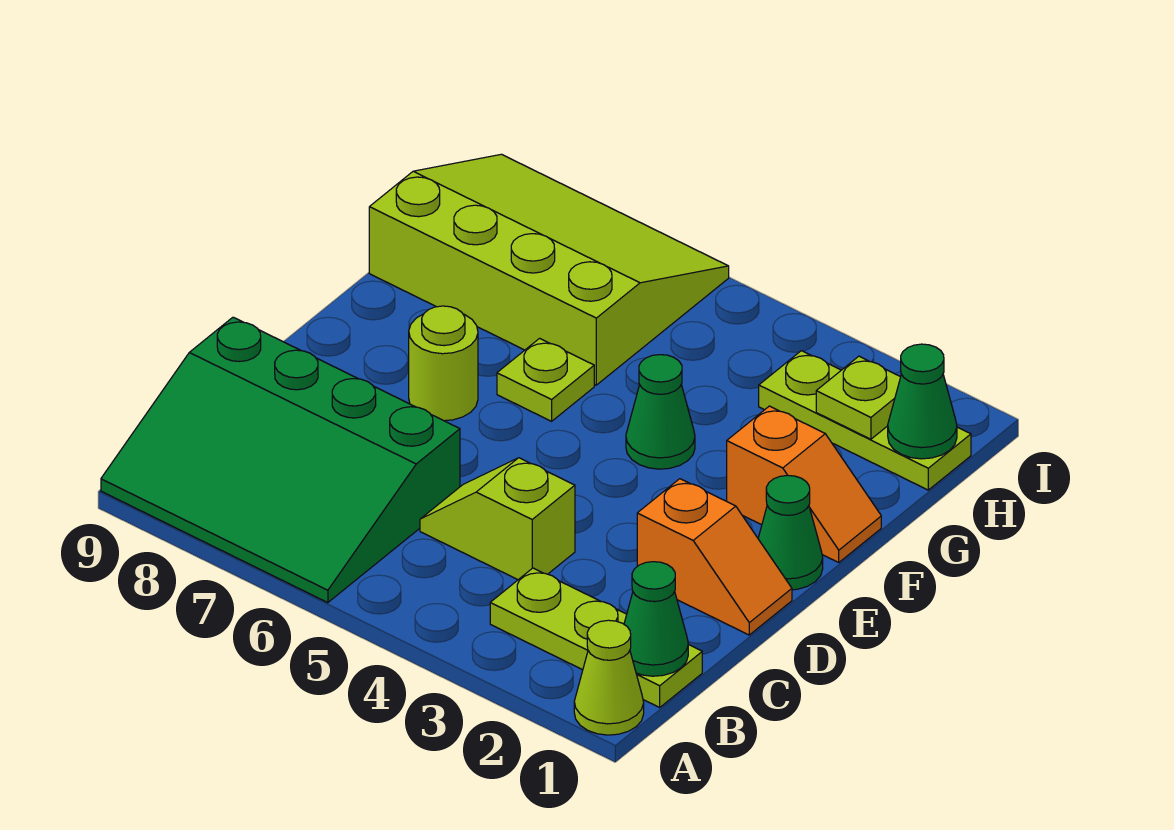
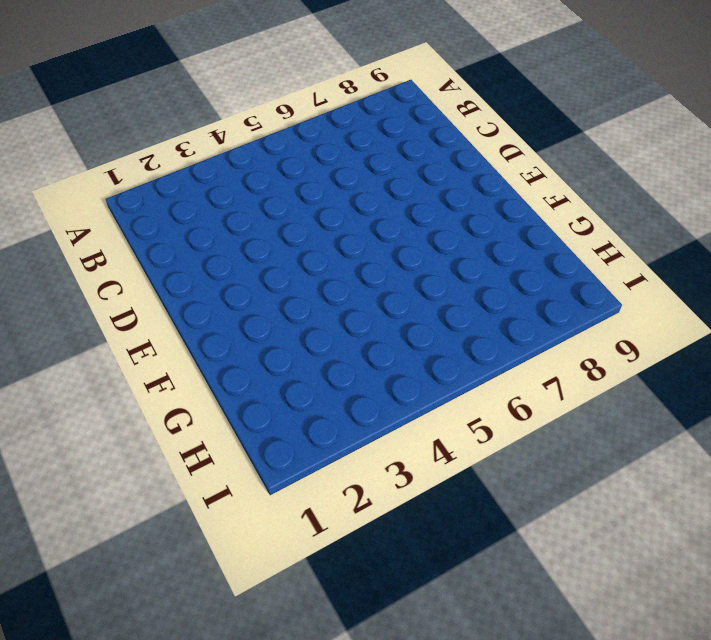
none -> lime 1x1 cone [574,620,644,735]
none -> green 3x4 slope [101,317,460,603]
none -> lime 1x3 plate [490,568,702,707]

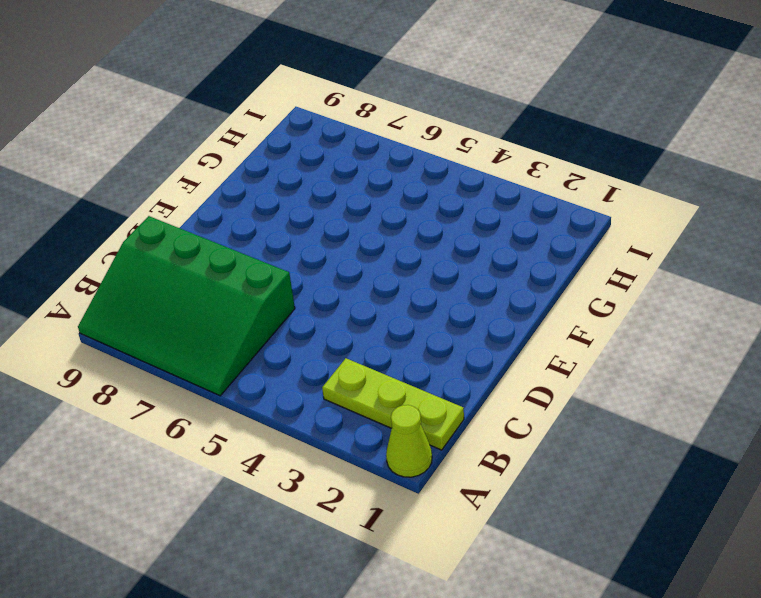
none -> lime 1x2 slope [420,458,575,580]
none -> orange 1x2 slope [637,479,792,635]
none -> green 1x1 cone [758,475,823,590]

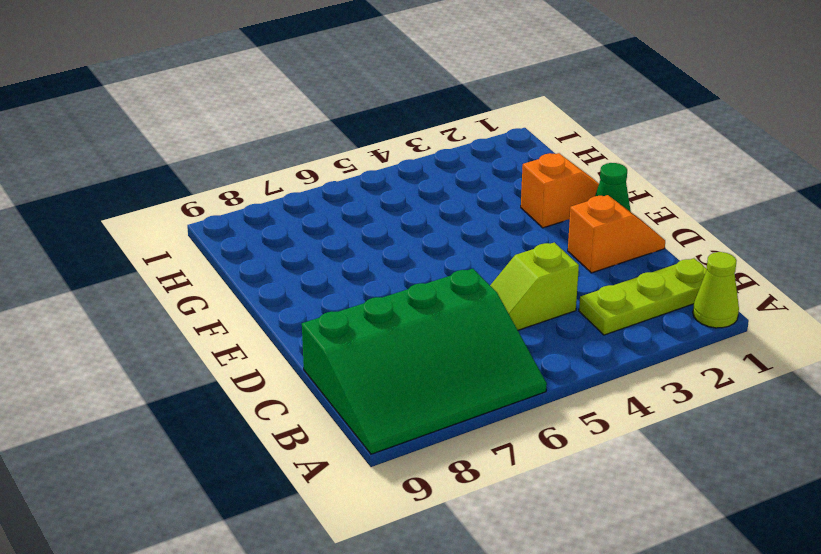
none -> lime 1x1 round brick [409,306,478,421]
none -> green 1x1 cone [626,355,695,469]
none -> lime 1x1 plate [497,338,594,421]

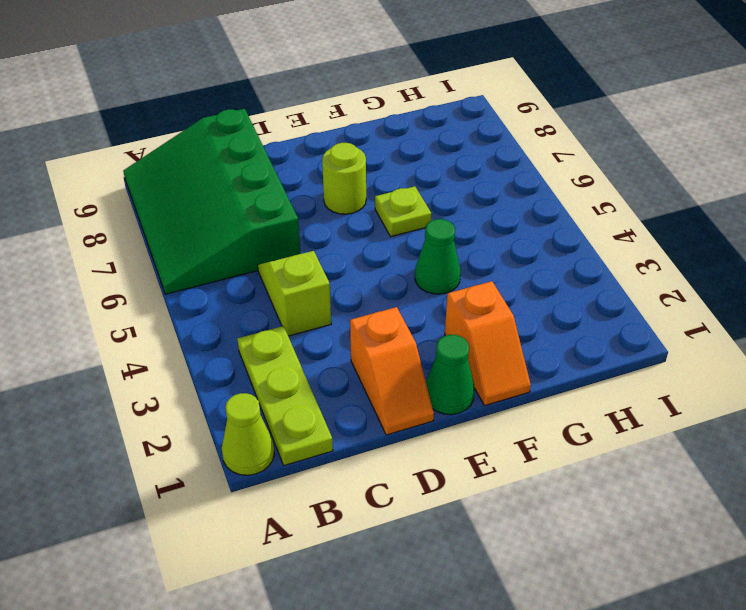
none -> lime 3x4 slope [369,154,729,385]
none -> lime 1x3 plate [759,351,971,490]
none -> green 1x1 cone [624,562,688,676]

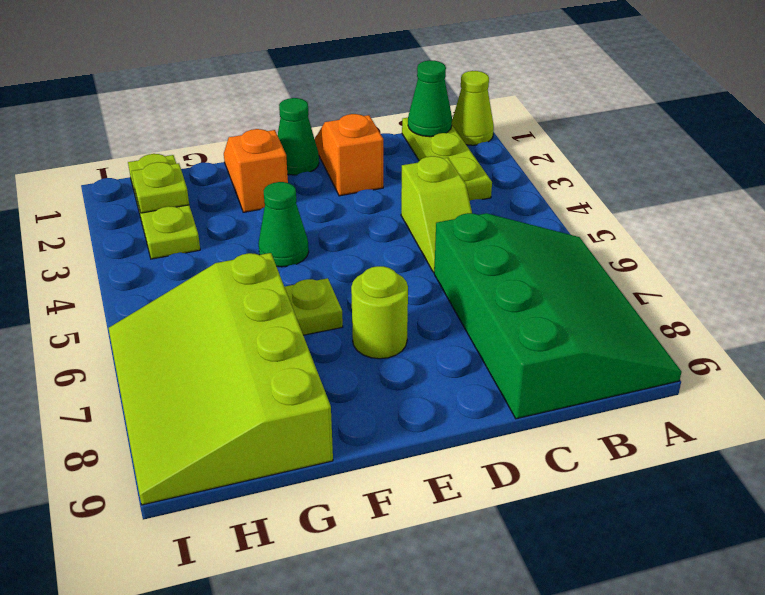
none -> green 1x1 cone [888,344,957,459]

